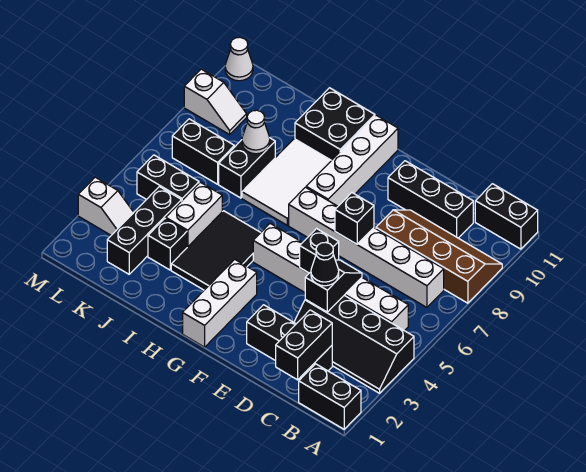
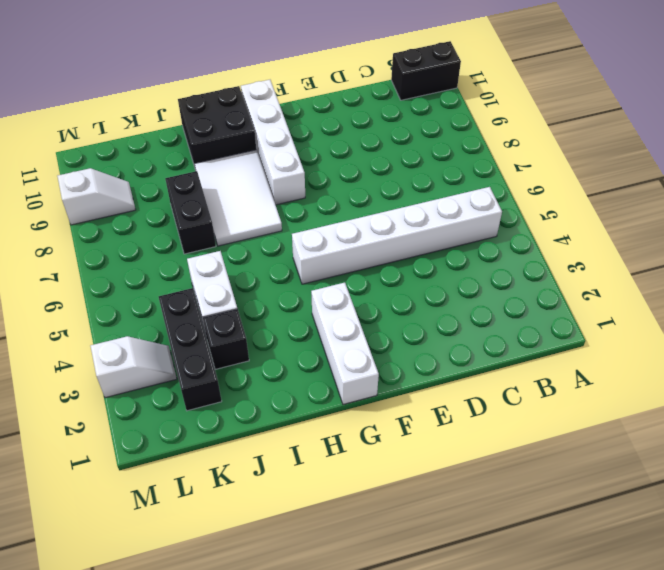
none -> black 1x2 brick [299,364,361,429]
none -> black 2x4 slope [294,295,414,393]
none -> brown 2x4 slope [376,210,502,303]

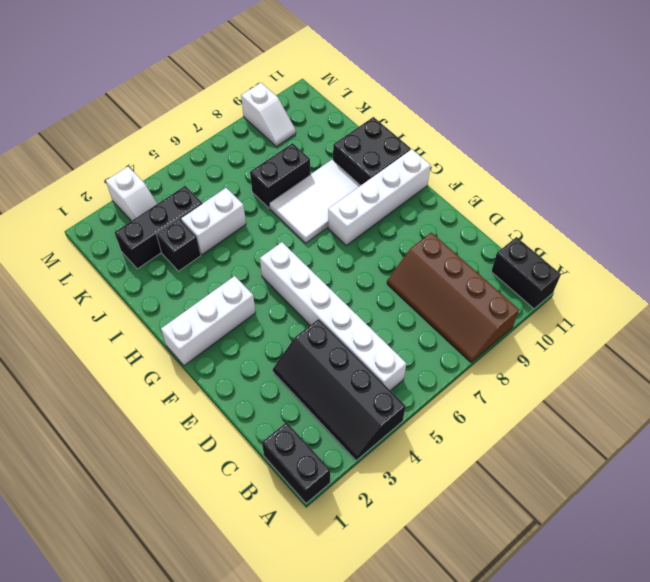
brown 2x4 slope [387,233,519,362] -> brown 2x4 slope turned to [376,210,502,303]
none -> white 1x6 brick [289,187,444,307]
none -> black 1x3 brick [247,305,332,377]
none -> black 1x3 brick [388,161,473,238]

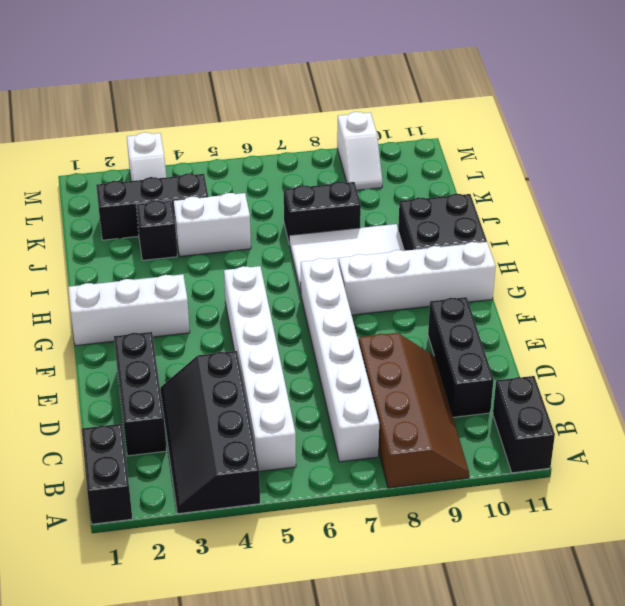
none -> black 2x3 tile [171,211,261,290]
none -> black 1x2 brick [137,155,199,201]
none -> black 1x2 brick [172,119,234,184]

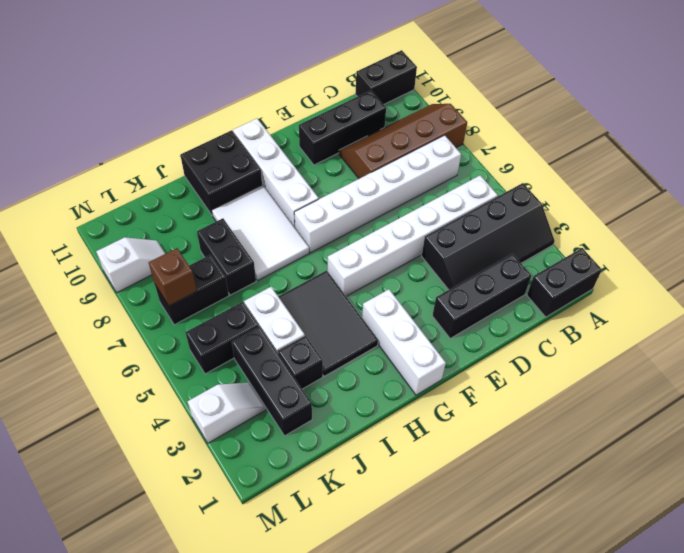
brown 1x1 brick [149,248,197,306] -> none
none -> white 1x1 cone [225,37,253,81]
none -> black 1x2 brick [276,310,332,380]
none -> black 1x2 slope [305,260,362,312]

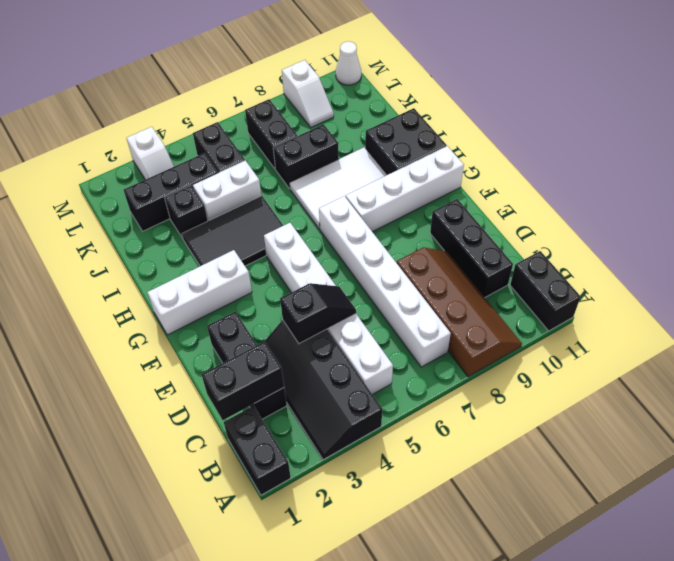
none -> black 1x1 brick [300,229,339,273]
none -> black 1x1 brick [335,193,374,244]
none -> white 1x1 cone [242,110,270,154]

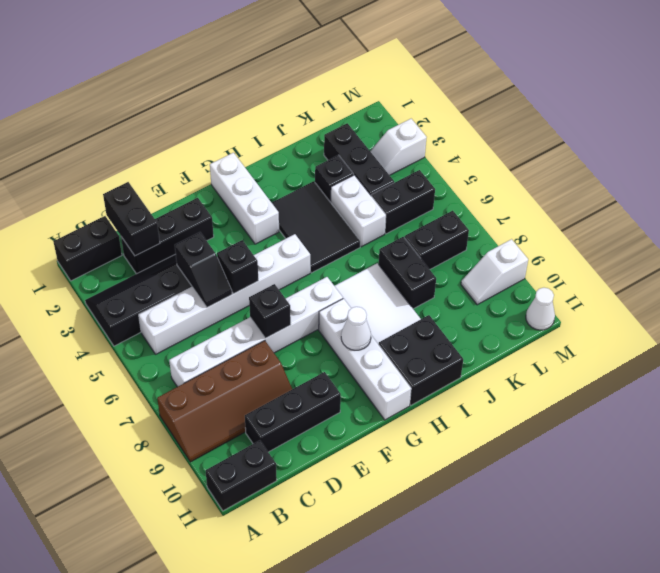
white 1x1 cone [341,307,371,350] -> white 1x1 cone moved to [242,110,270,154]
none -> black 1x1 cone [311,242,339,286]

